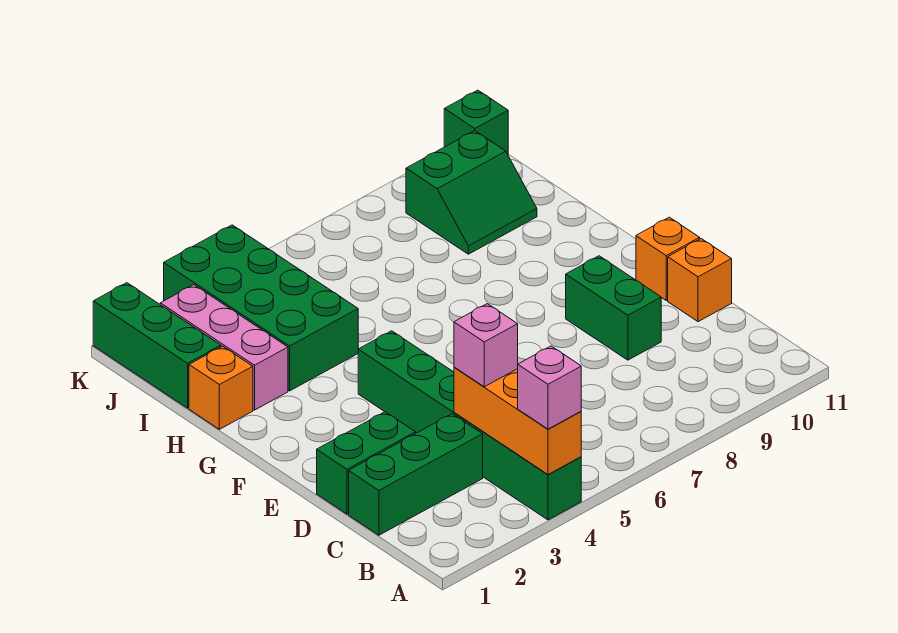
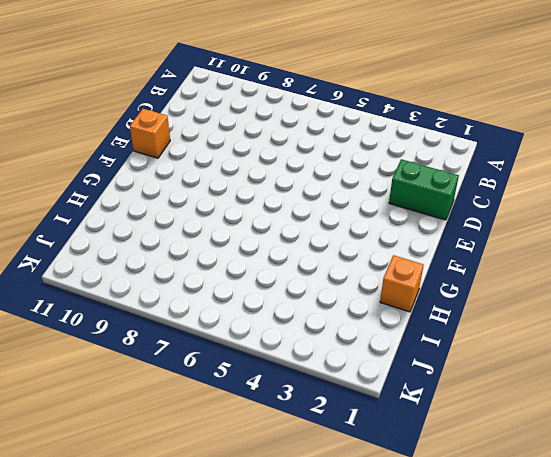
none -> green 1x6 brick [358,331,581,520]
none -> green 1x3 brick [349,414,483,535]
none -> green 1x2 brick [566,256,661,360]

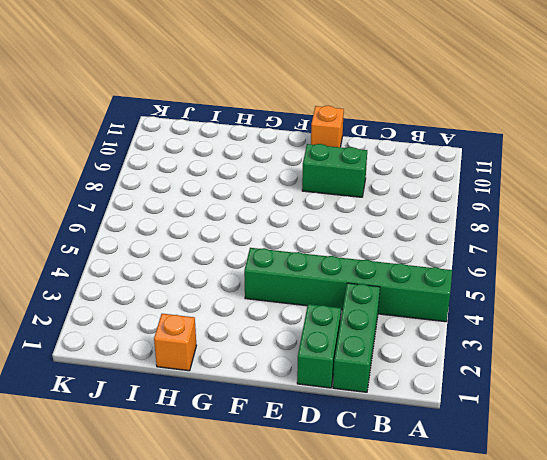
none -> orange 1x1 brick [668,239,732,322]
none -> pink 1x3 brick [160,285,288,410]
none -> green 2x4 brick [164,225,358,391]

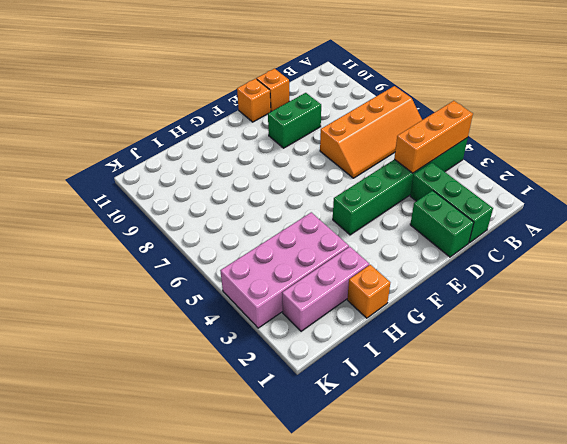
orange 2x4 slope [320,86,422,178] -> none
pink 2x4 brick [220,212,349,328] -> green 2x4 brick [164,225,358,391]
none -> green 1x3 brick [93,283,221,408]
none -> green 2x2 slope [406,131,537,254]
none -> green 1x1 brick [444,90,508,154]

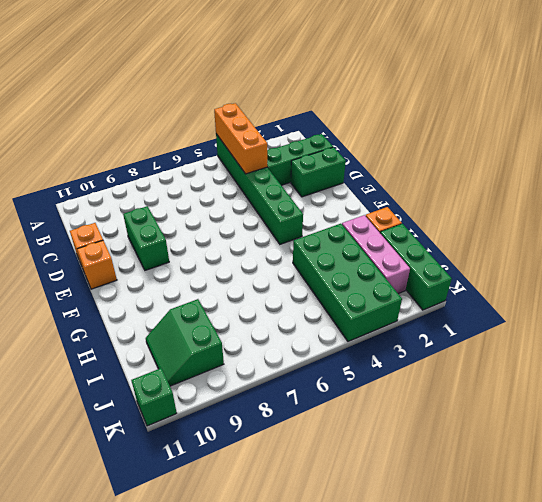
green 2x2 slope [146,299,224,386] -> green 2x2 slope turned to [406,131,537,254]
none -> pink 1x1 brick [518,346,581,429]
none -> pink 1x1 brick [454,304,518,387]

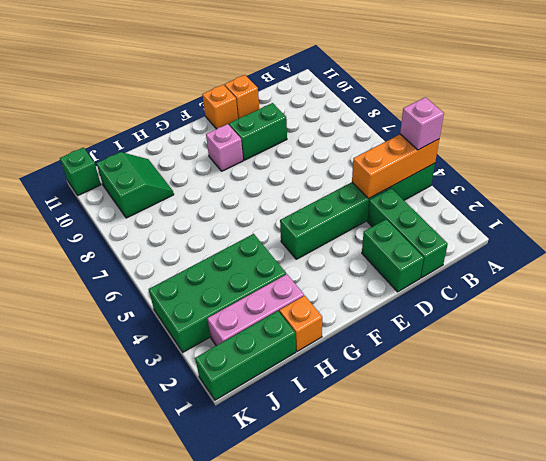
pink 1x1 brick [206,124,243,171] -> pink 1x1 brick moved to [454,304,518,387]

